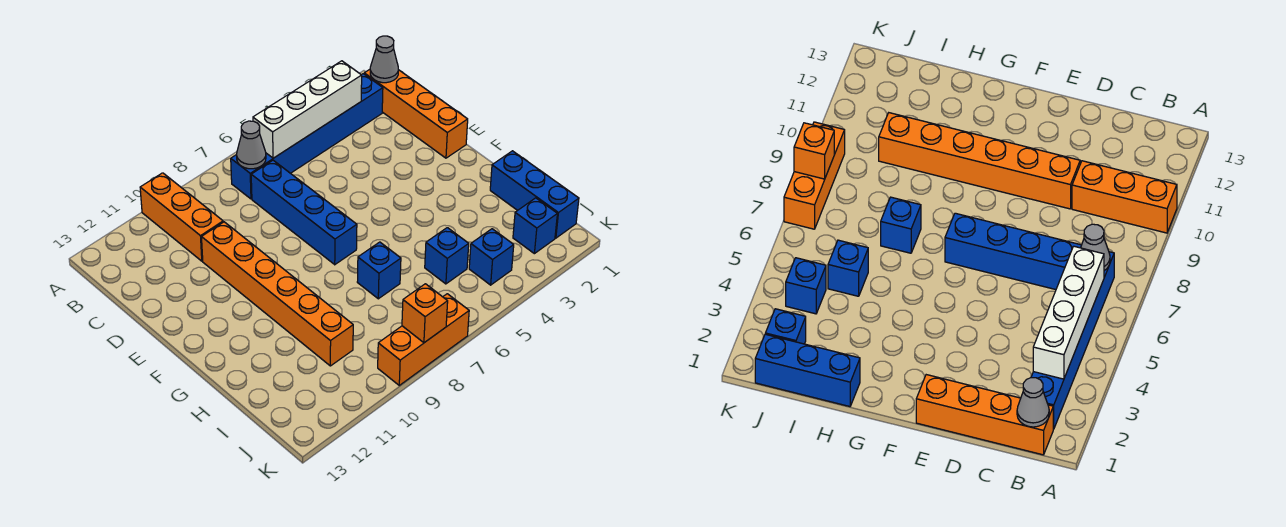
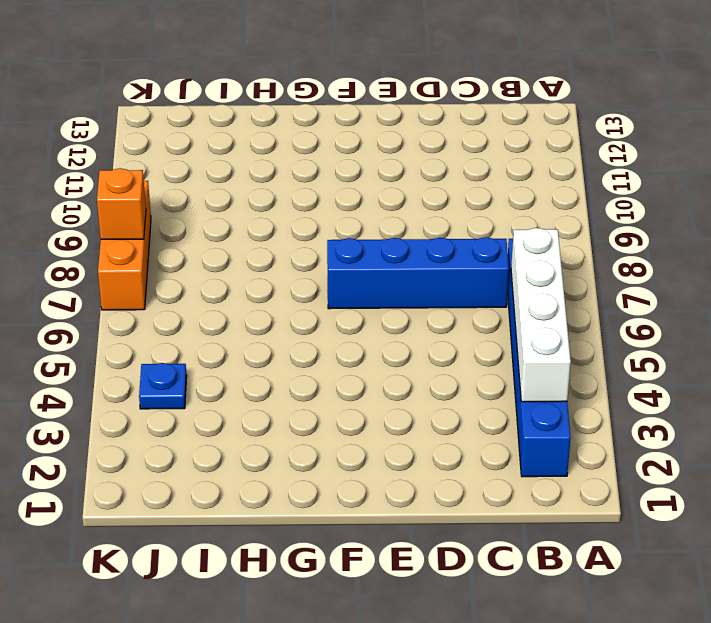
blue 1x1 plate [139,363,187,409] -> blue 1x1 brick [469,229,514,285]
none -> orange 1x3 brick [140,173,223,261]
none -> orange 1x4 brick [364,69,468,158]
none -> orange 1x6 brick [202,222,353,366]

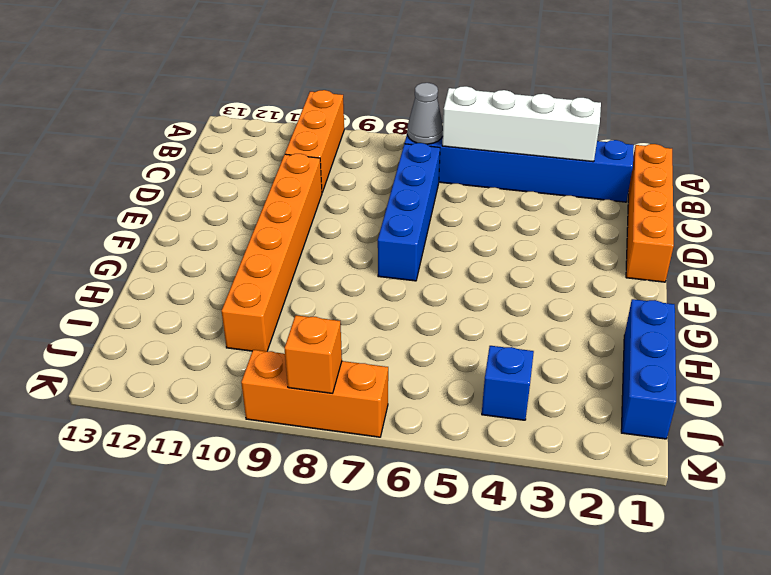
none -> blue 1x1 brick [357,242,401,299]
none -> blue 1x1 brick [425,228,469,284]
none -> blue 1x1 brick [513,198,557,254]

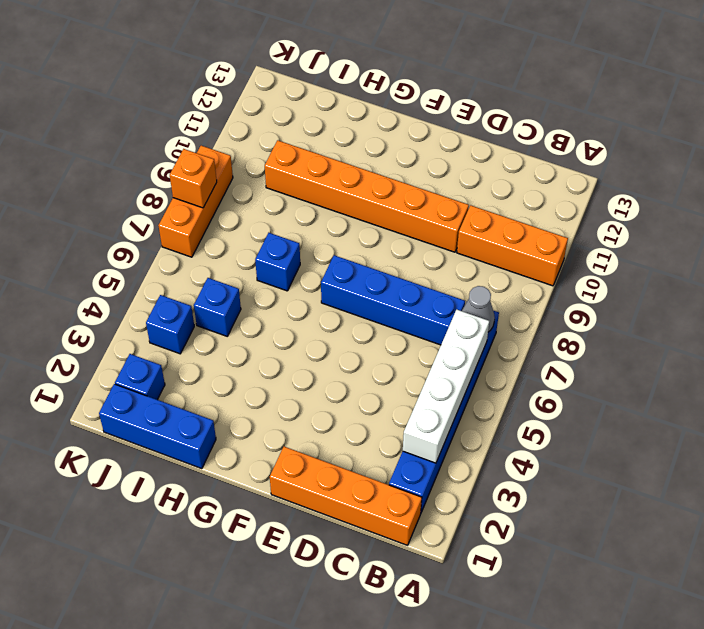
none -> grey 1x1 cone [370,36,398,83]

